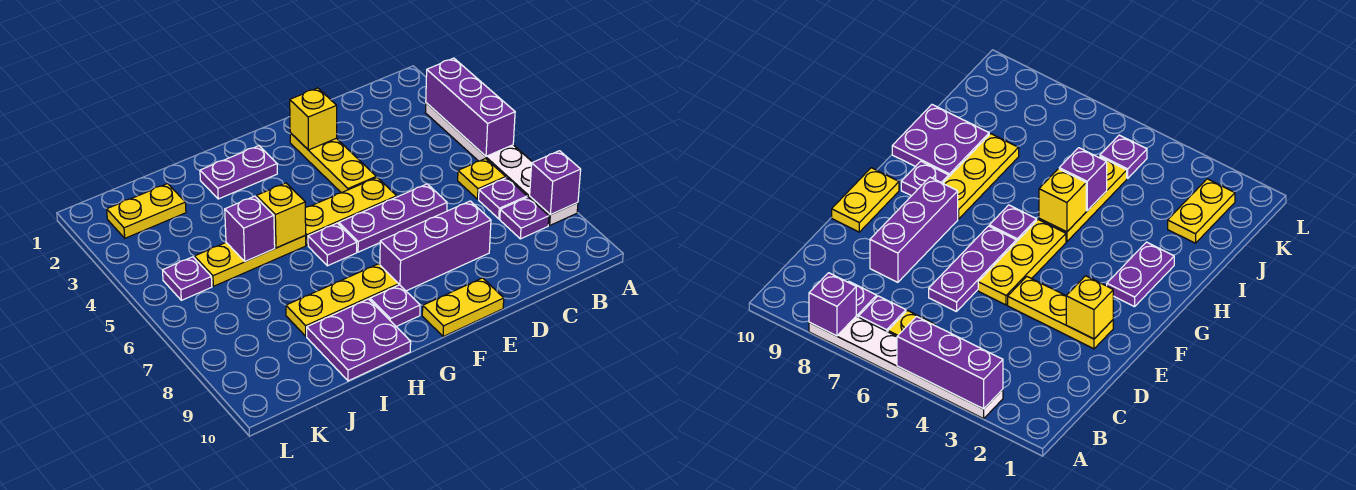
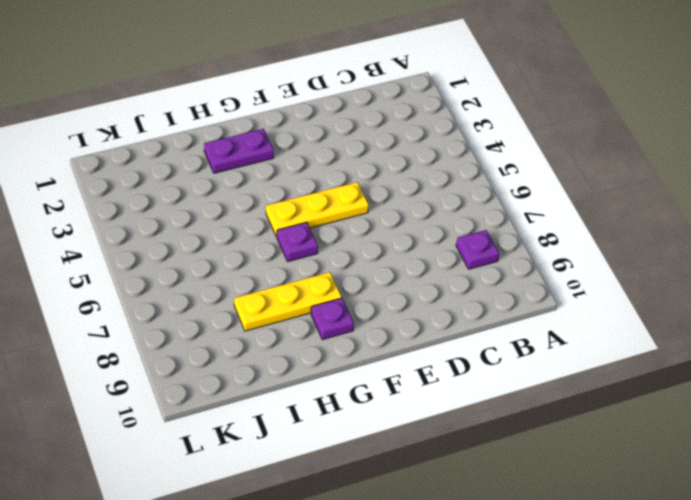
none -> white 1x6 plate [425,103,578,225]
none -> yellow 1x1 plate [458,159,506,199]
none -> purple 1x1 plate [479,178,527,219]

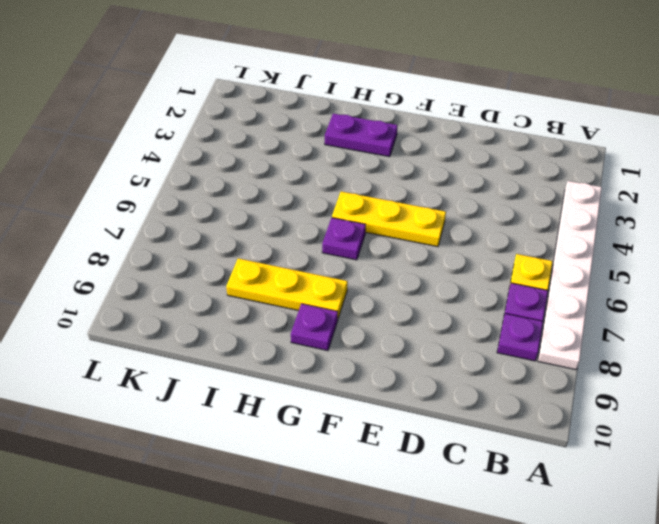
none -> purple 1x3 plate [339,184,447,252]
none -> purple 1x3 brick [380,201,491,291]
none -> yellow 1x3 plate [290,133,376,193]

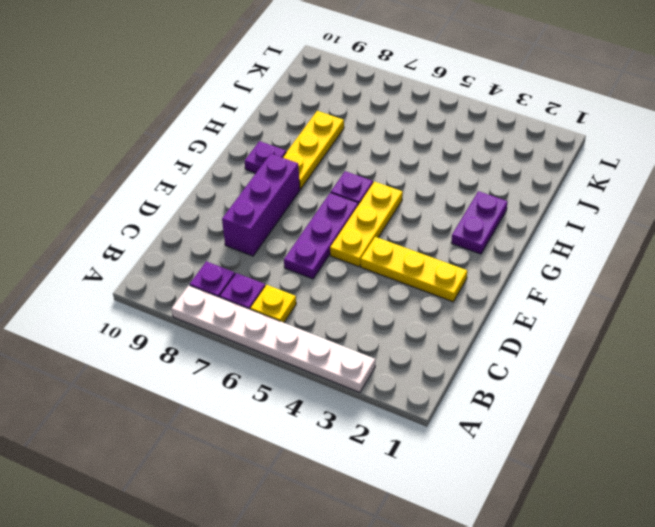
none -> yellow 1x2 plate [422,278,504,337]
none -> yellow 1x3 plate [194,236,306,286]
none -> purple 2x2 plate [307,299,411,381]

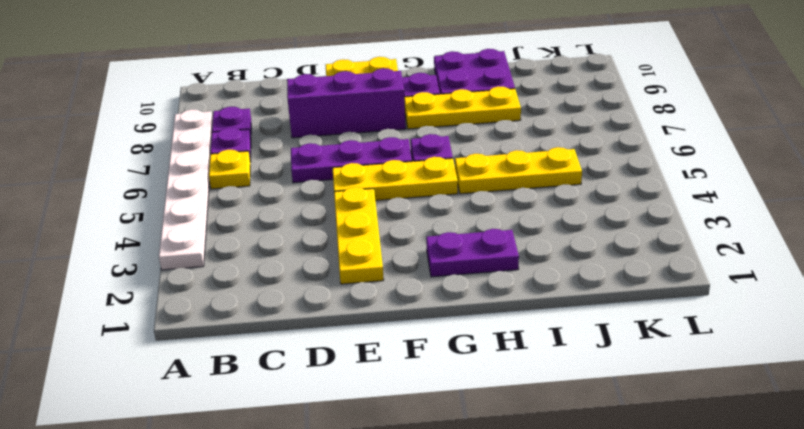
none -> yellow 1x2 plate [107,184,186,238]
none -> purple 1x1 plate [163,257,212,300]
none -> purple 1x3 brick [426,58,515,156]

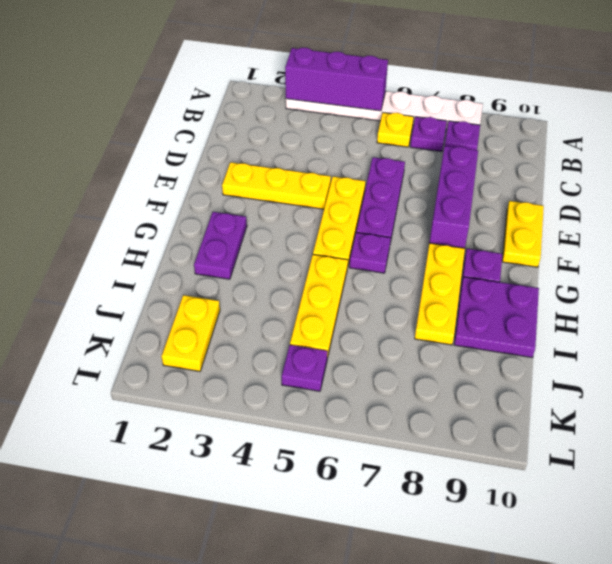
none -> purple 1x1 brick [530,151,581,215]
none -> yellow 1x1 brick [290,88,337,150]
none -> yellow 1x1 brick [256,183,306,248]

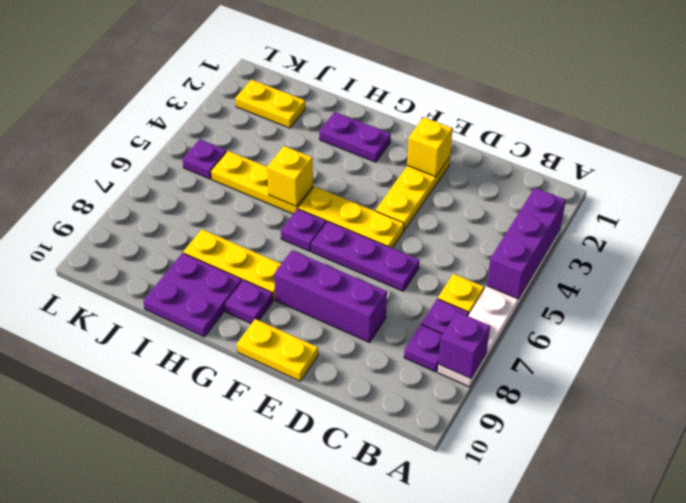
none -> purple 1x1 brick [225,196,275,261]

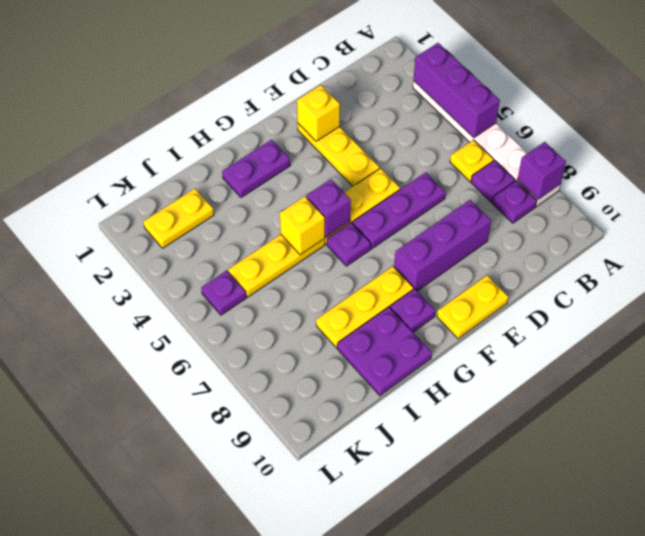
purple 1x1 brick [306,179,351,237] -> purple 1x1 brick moved to [225,196,275,261]

